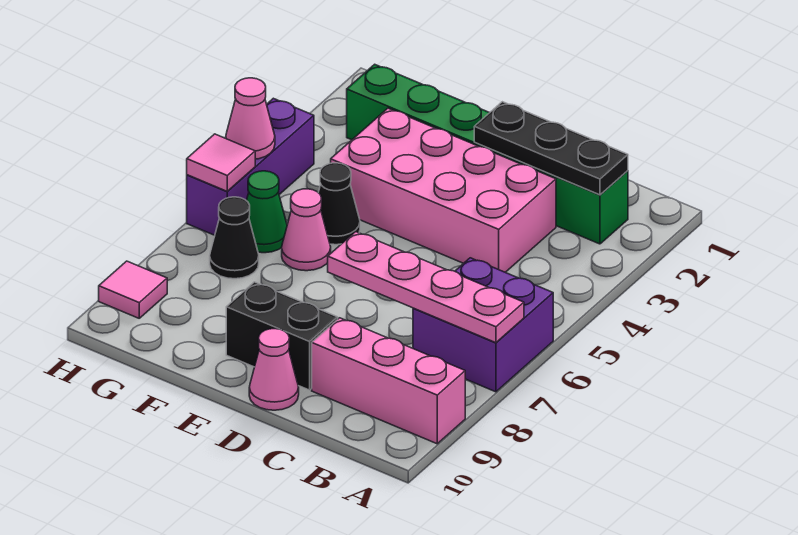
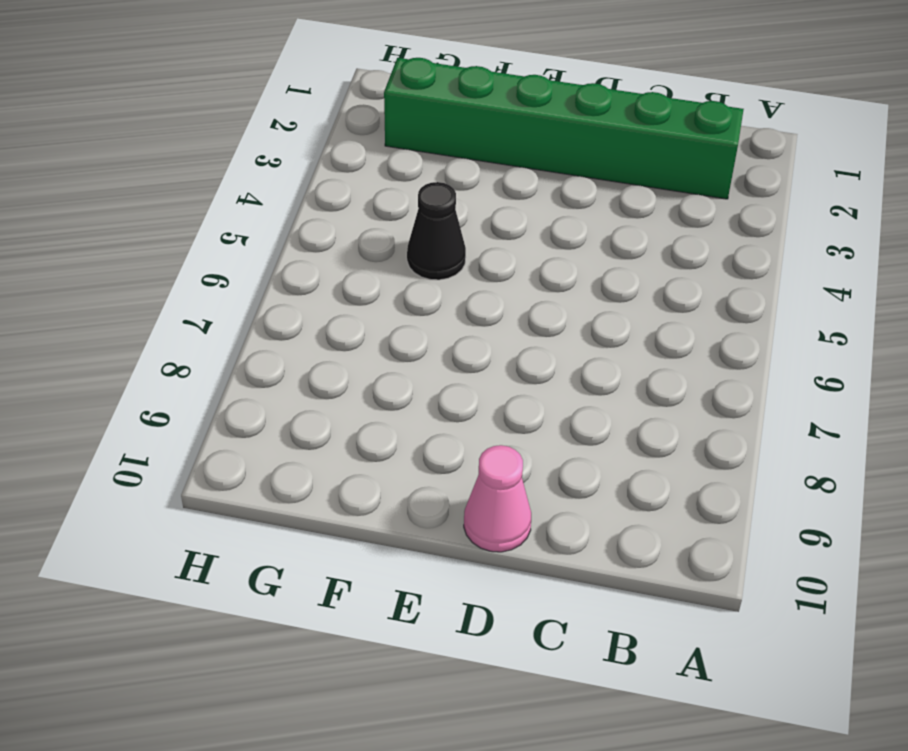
none -> purple 2x2 brick [413,258,553,392]
none -> pink 1x3 brick [312,318,465,444]
none -> pink 2x4 brick [331,108,556,272]

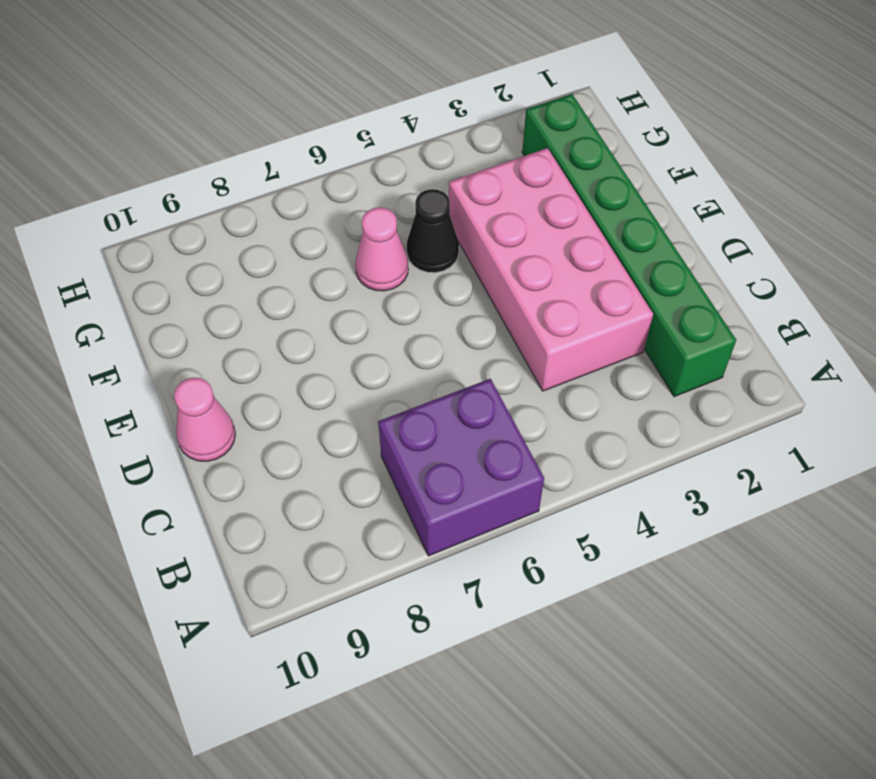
none -> pink 1x3 brick [312,318,465,444]
none -> black 1x2 brick [226,282,338,390]
none -> green 1x1 cone [247,171,287,253]

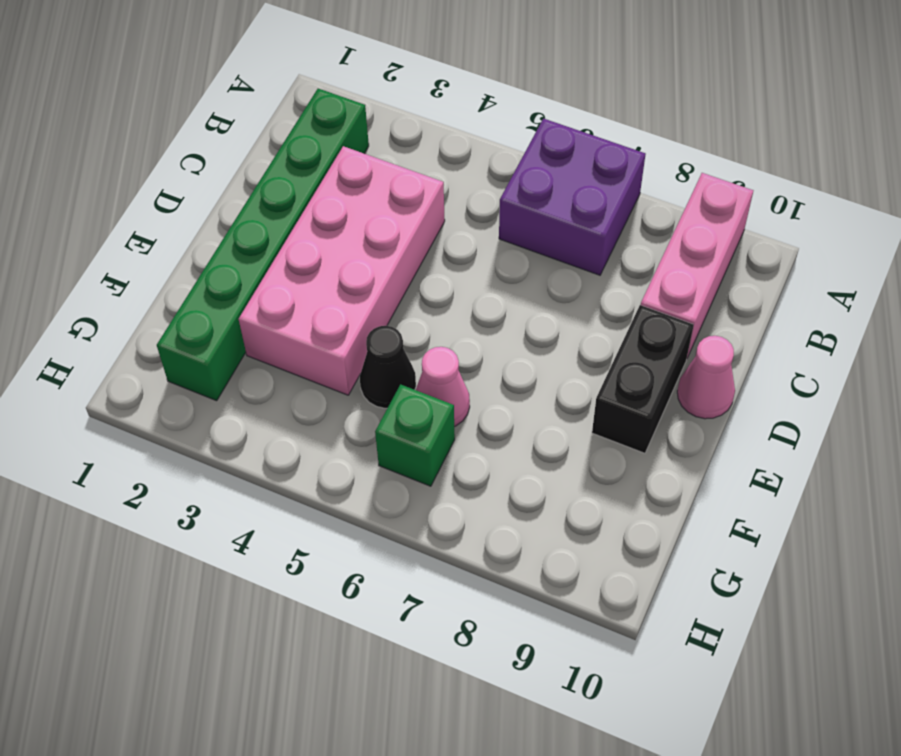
green 1x1 brick [375,384,455,486] -> green 1x1 cone [247,171,287,253]
none -> black 1x1 cone [210,197,259,279]
none -> purple 1x3 brick [187,98,314,235]
none -> pink 1x1 tile [99,261,167,318]

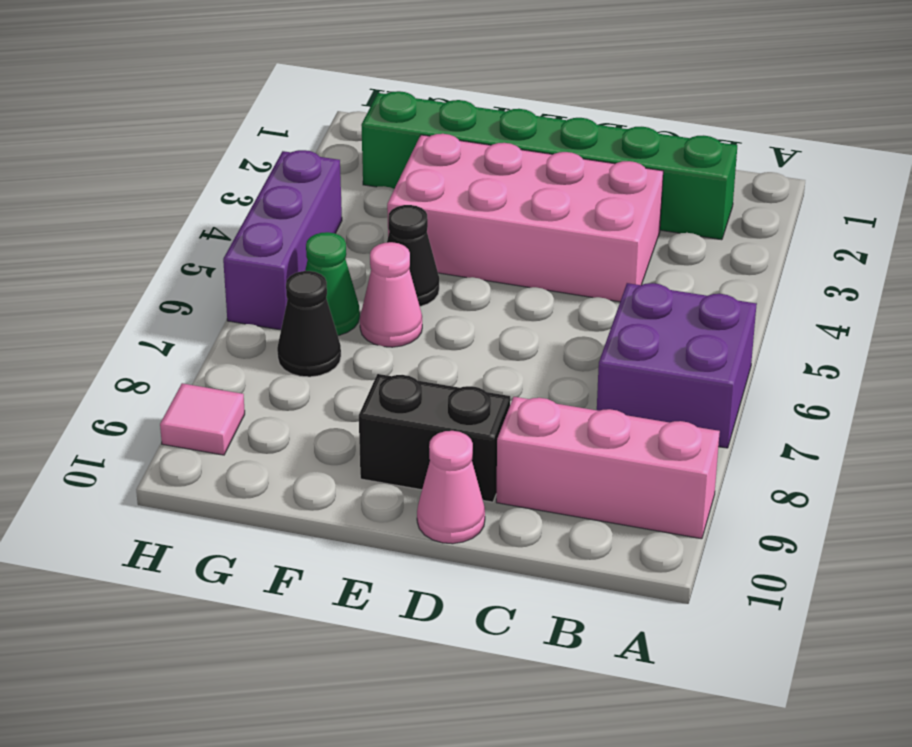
none -> pink 1x4 plate [328,232,524,343]
none -> black 1x3 plate [474,102,628,195]
none -> pink 1x1 cone [226,78,275,159]

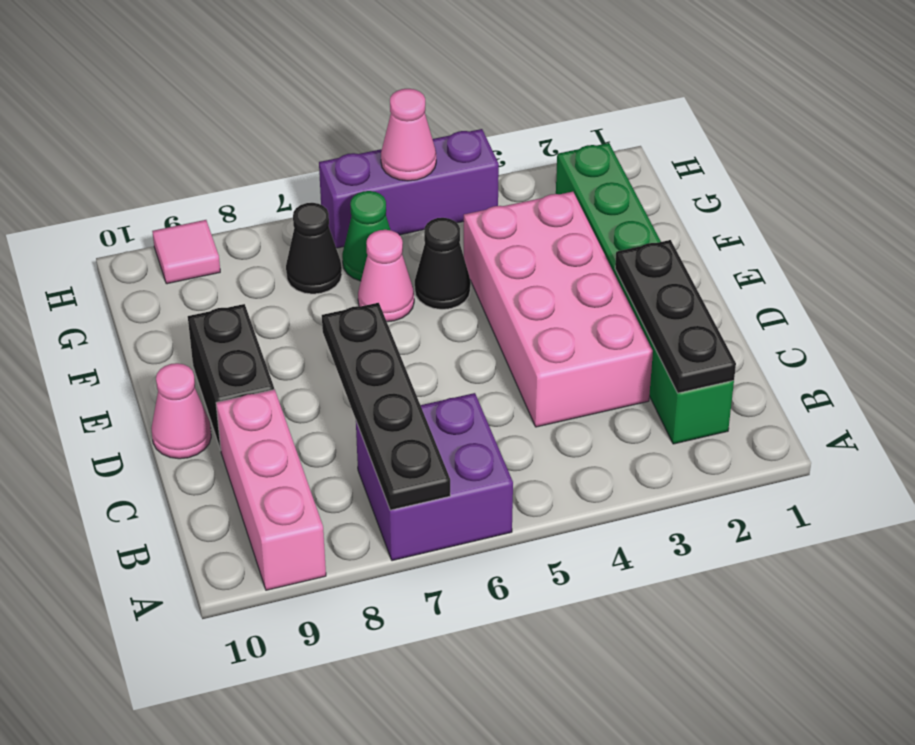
black 1x4 plate [322,303,450,510] -> pink 1x4 plate [328,232,524,343]
none -> pink 1x1 tile [187,134,255,191]

